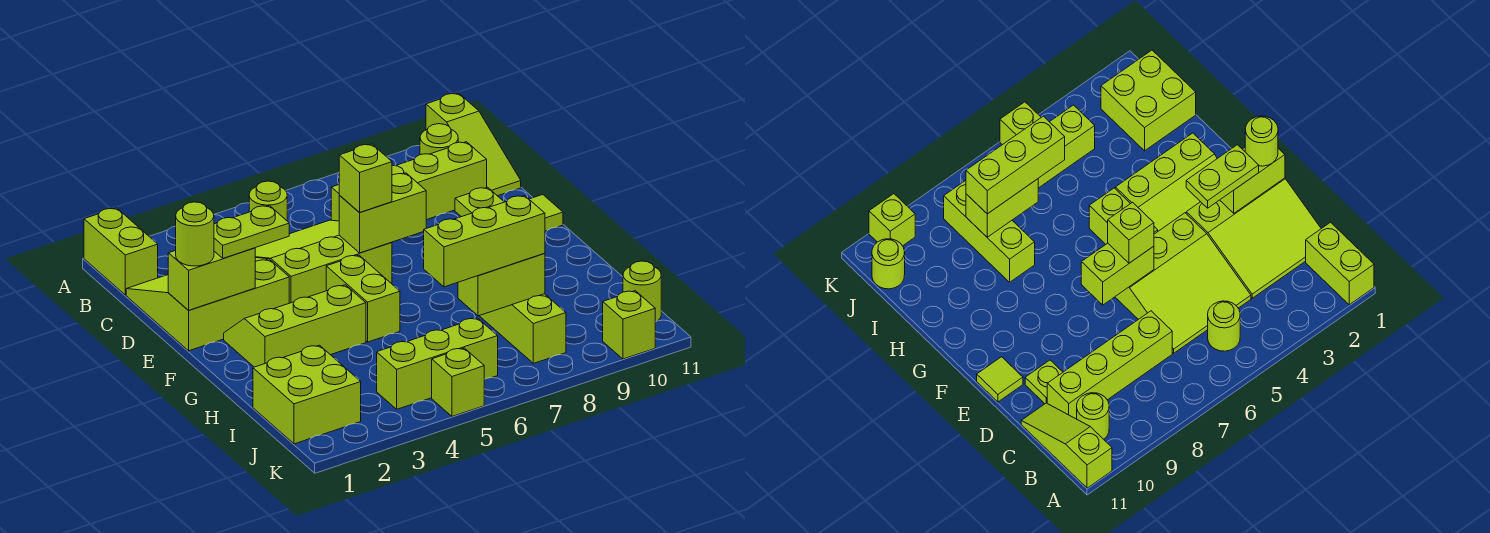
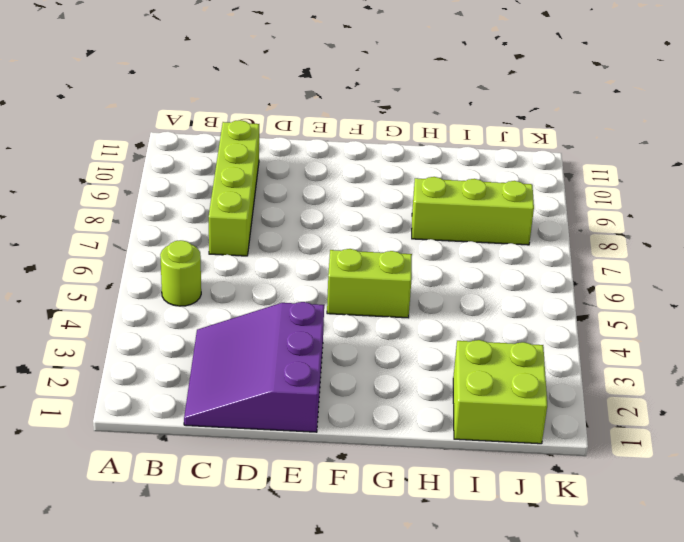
purple 3x3 slope [184,302,324,432] -> lime 3x3 slope [126,258,289,351]
none -> lime 1x2 brick [84,208,158,295]
none -> lime 1x3 slope [426,93,521,196]
none -> lime 1x1 round brick [420,124,458,155]

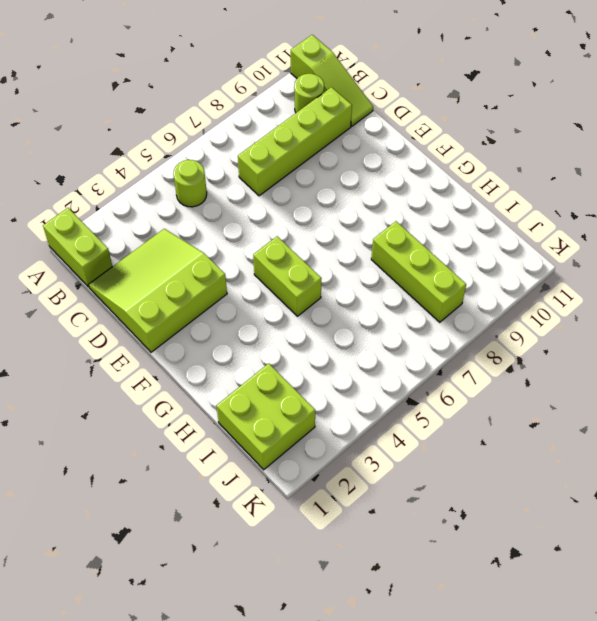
none -> lime 3x3 slope [255,220,392,303]
none -> lime 1x1 plate [455,187,504,217]
none -> lime 1x1 tile [529,195,563,231]

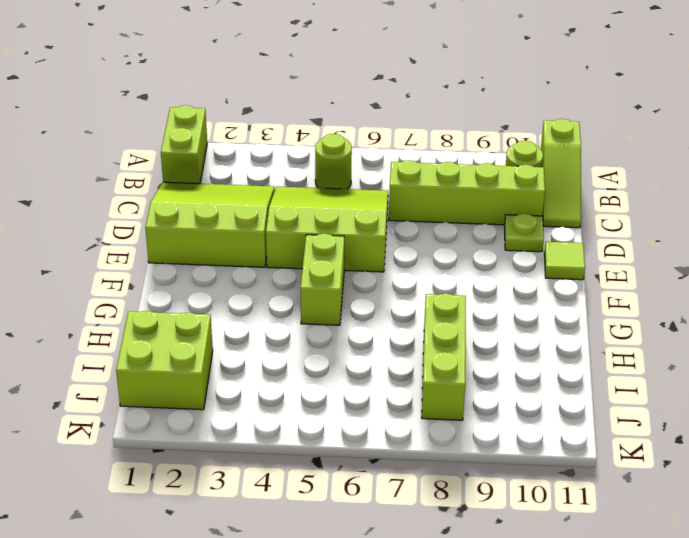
none -> lime 2x3 slope [224,285,366,367]
none -> lime 1x3 brick [377,318,498,409]
none -> lime 1x1 round brick [623,261,661,322]

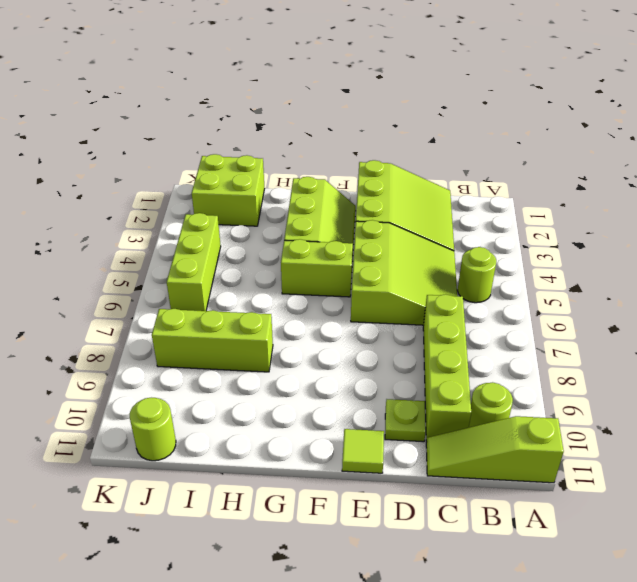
none -> lime 1x2 brick [84,208,158,295]
none -> lime 1x1 brick [432,348,484,416]
none -> lime 1x1 brick [603,291,655,359]

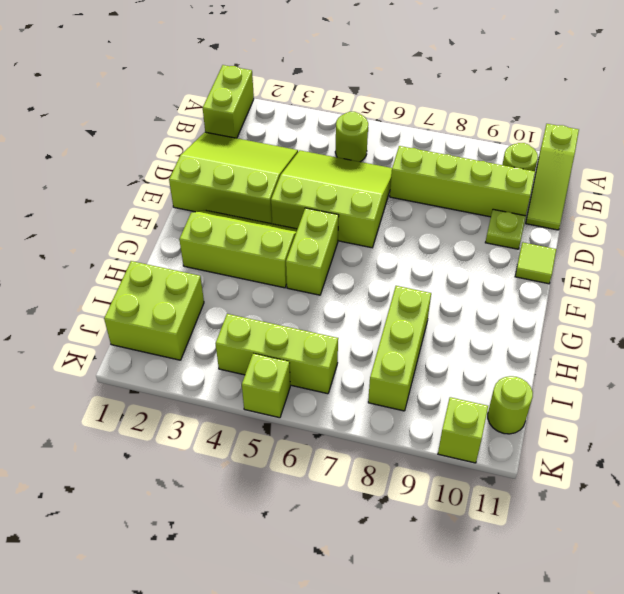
none -> lime 1x2 brick [168,248,255,310]
none -> lime 1x2 brick [339,173,426,253]
none -> lime 1x2 brick [458,253,545,316]

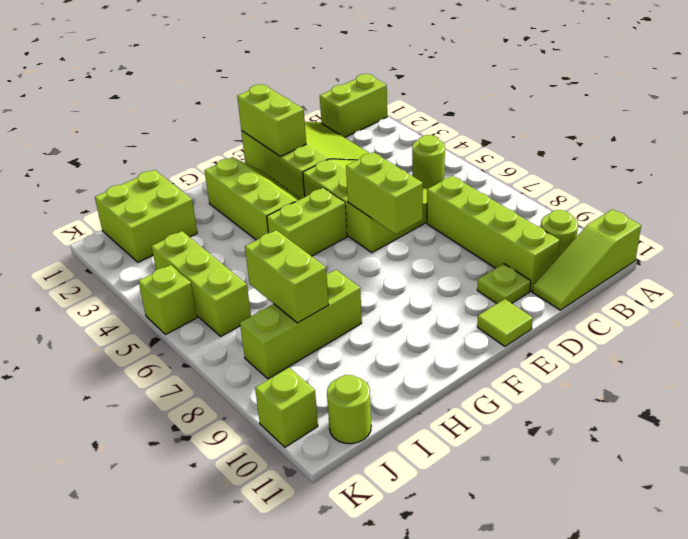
none -> lime 1x1 round brick [176,202,214,266]
none -> lime 1x2 plate [214,205,289,258]
none -> lime 1x1 brick [339,144,392,213]

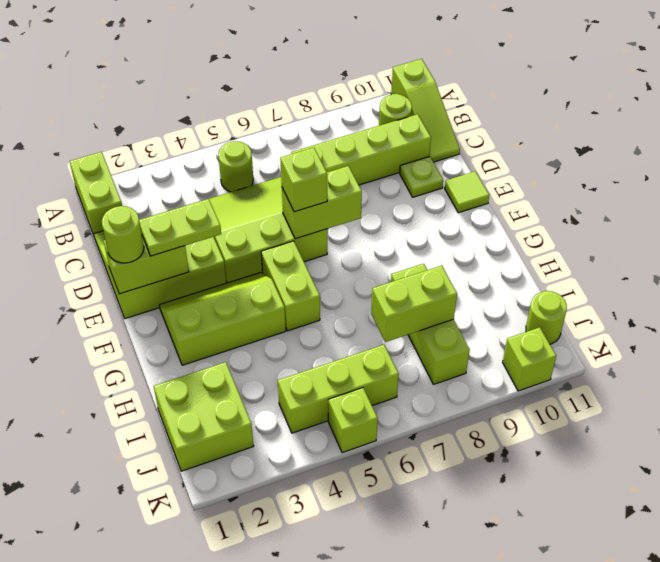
none -> lime 1x3 brick [424,196,545,287]

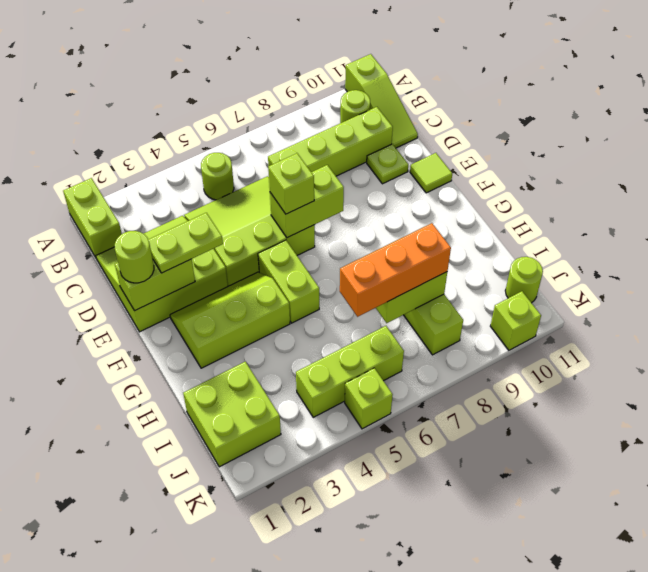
orange 1x3 brick [340,223,451,317] -> lime 1x3 brick [424,196,545,287]

